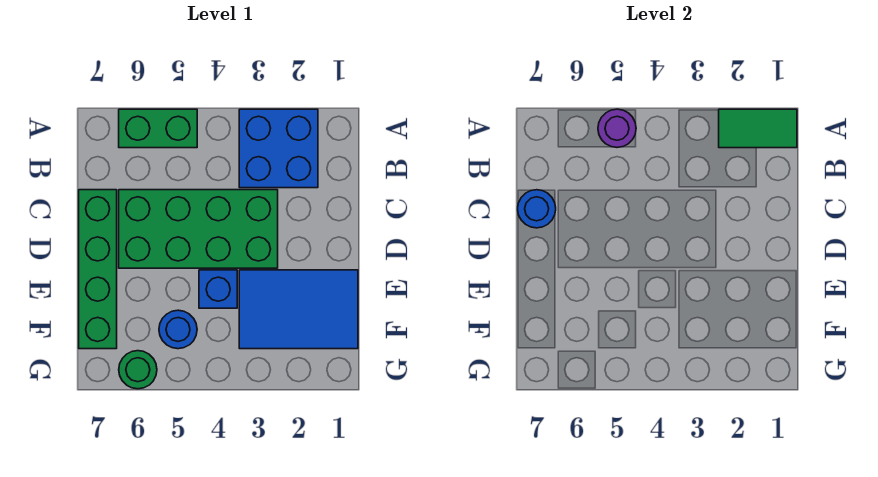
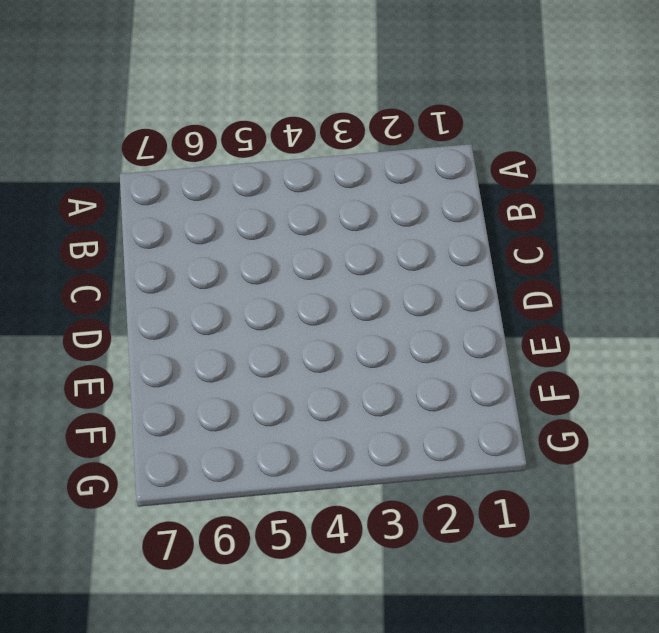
none -> blue 2x2 brick [239,109,318,188]
none -> green 1x2 brick [119,109,197,148]

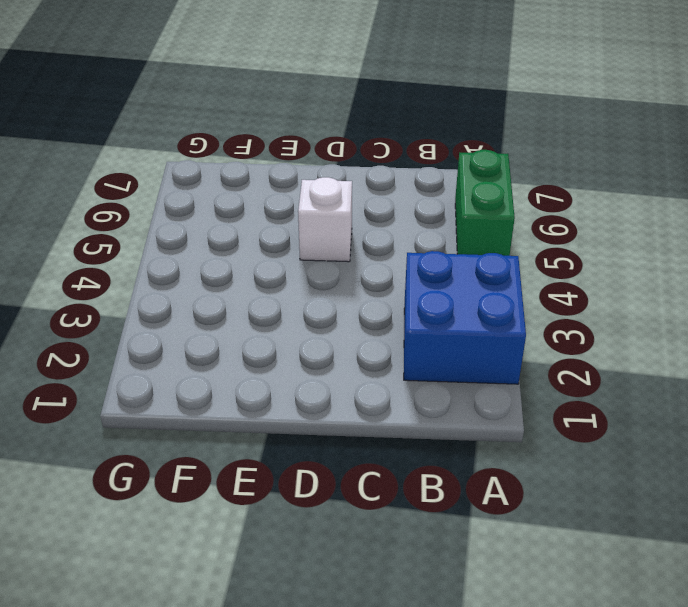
white 1x1 brick [298,177,352,262] -> green 2x4 brick [119,190,278,268]
none -> green 1x4 brick [79,190,117,349]
none -> blue 2x3 tile [239,270,358,349]

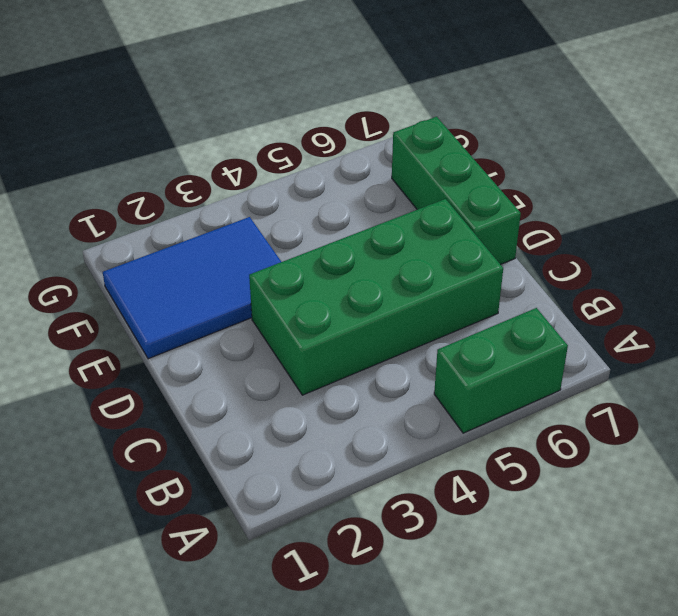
green 1x3 brick [392,117,521,264] -> green 1x4 brick [79,190,117,349]
none -> blue 2x2 brick [239,109,318,188]
none -> blue 1x1 brick [199,270,237,308]

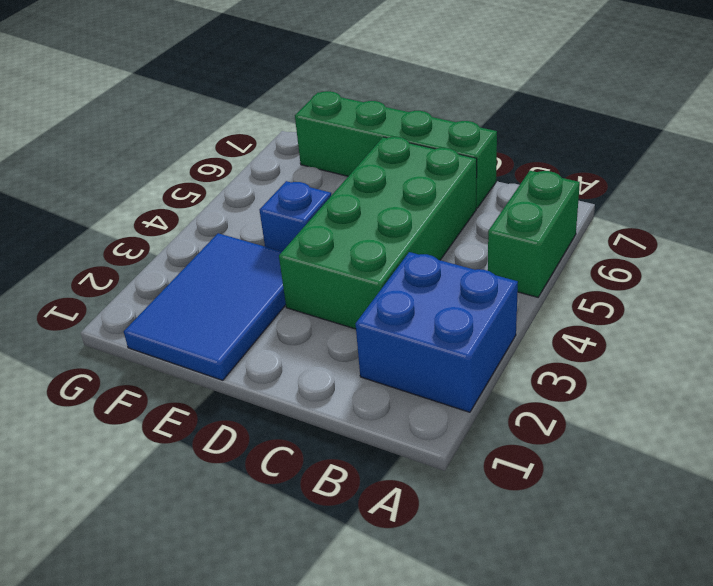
none -> blue 1x1 round brick [159,310,197,349]
none -> green 1x1 round brick [119,351,157,389]

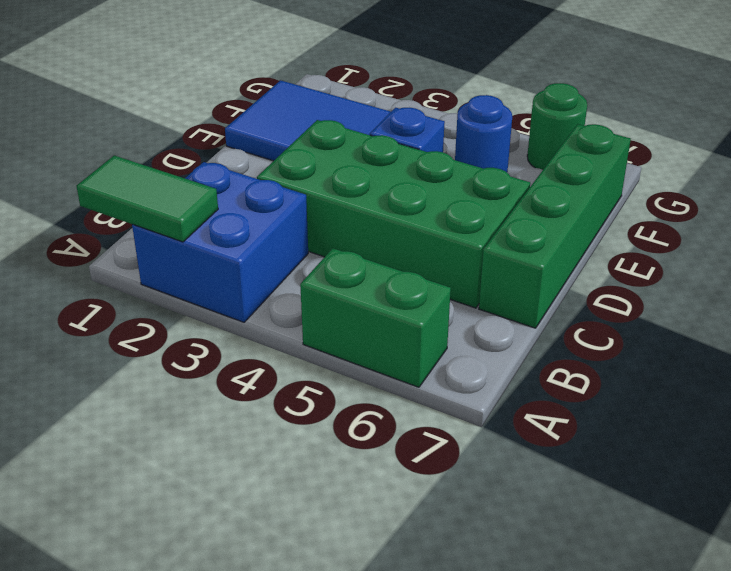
none -> purple 1x1 round brick [598,109,636,147]
none -> blue 1x1 round brick [518,190,556,228]

